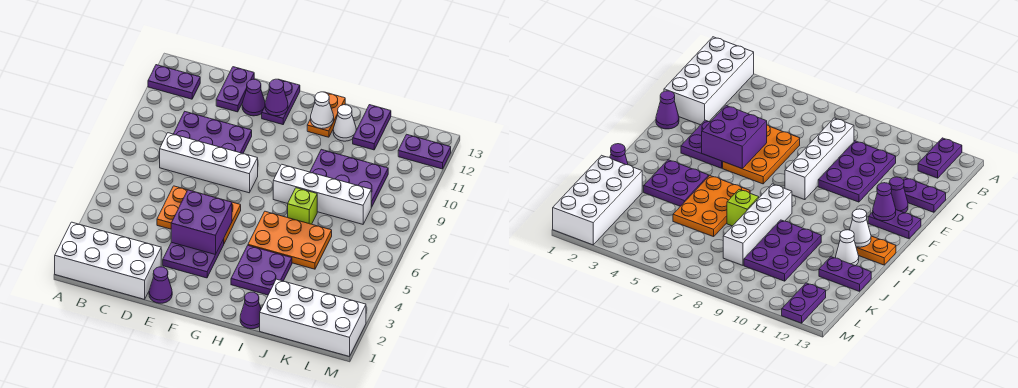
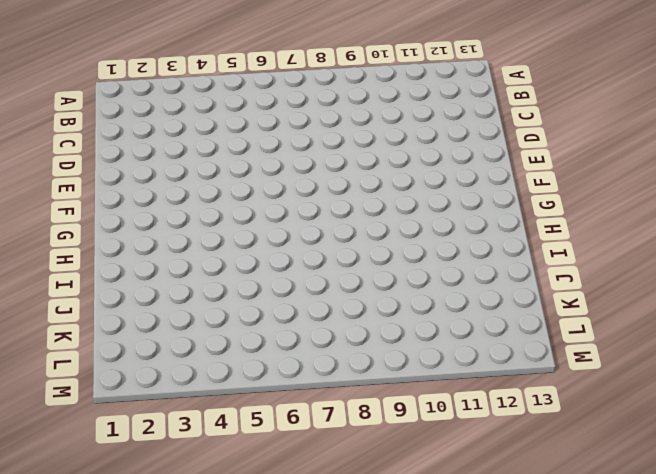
none -> white 2x4 brick [55,222,161,299]
none -> purple 1x2 plate [148,65,200,99]
none -> white 1x4 brick [160,133,258,193]

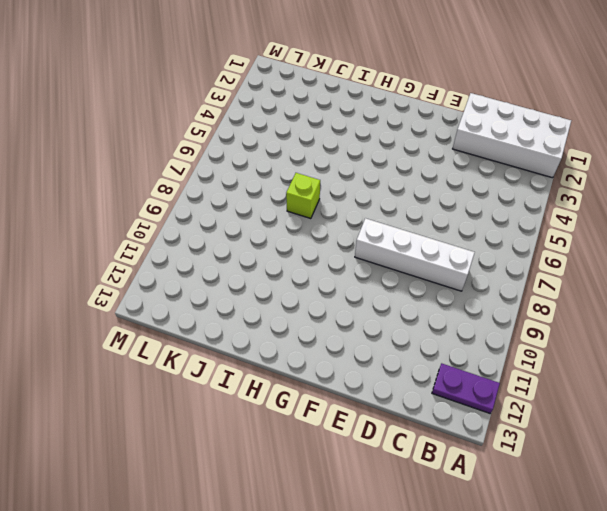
none -> purple 2x3 plate [174,112,252,153]
none -> orange 2x3 plate [157,186,241,243]
none -> purple 1x2 plate [216,67,254,112]

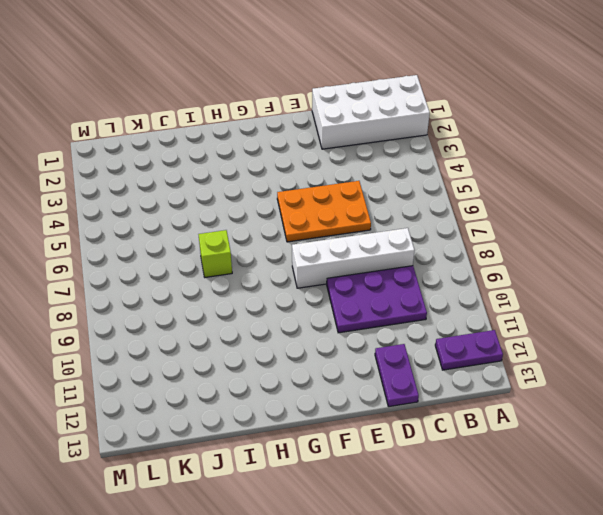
none -> purple 1x1 cone [149,267,172,303]
none -> purple 2x2 plate [163,239,224,278]
none -> purple 1x1 cone [242,79,265,116]

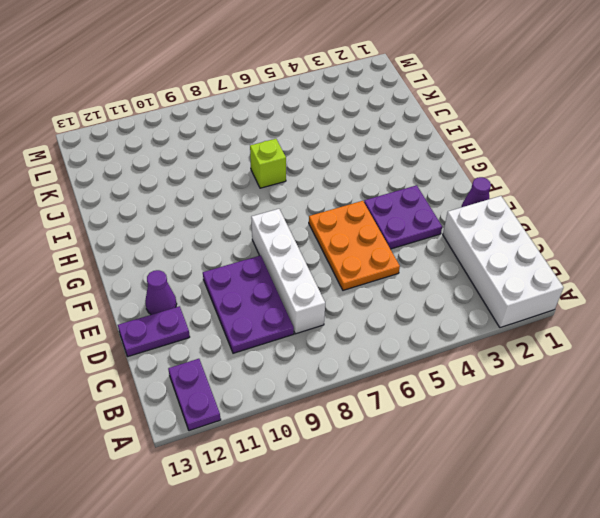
none -> purple 1x2 plate [262,80,300,125]
none -> purple 2x2 plate [231,246,292,295]
none -> orange 2x3 plate [248,211,332,269]

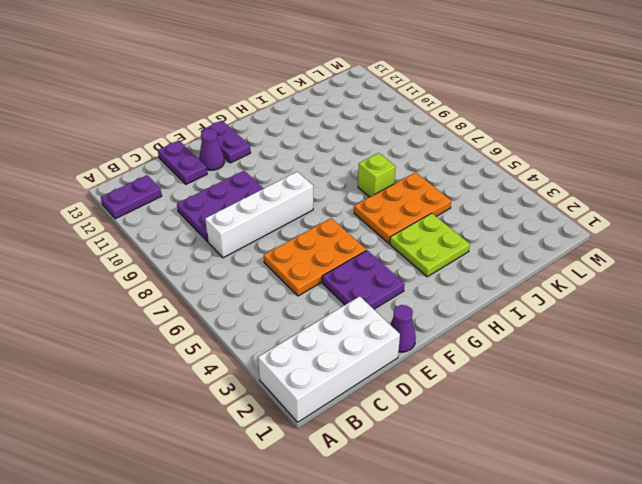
lime 2x2 plate [390,213,470,277] -> purple 2x2 plate [231,246,292,295]
none -> white 1x4 brick [273,164,372,224]
none -> orange 1x2 plate [307,92,345,137]
none -> purple 1x1 cone [240,292,261,329]

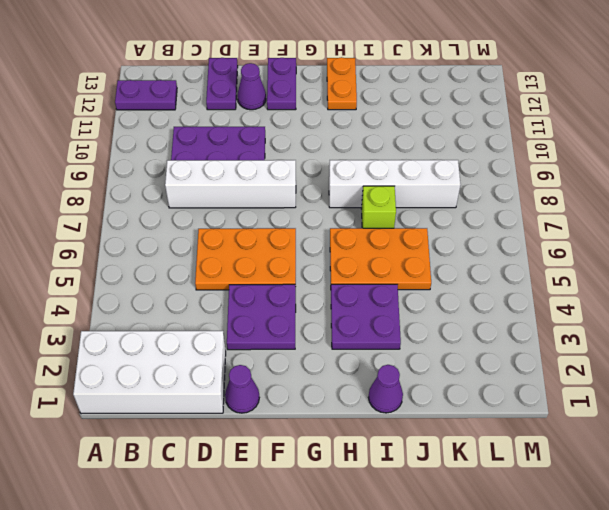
none -> purple 2x3 plate [310,149,388,207]
none -> white 1x1 cone [333,105,356,141]
none -> white 2x4 brick [260,279,366,356]

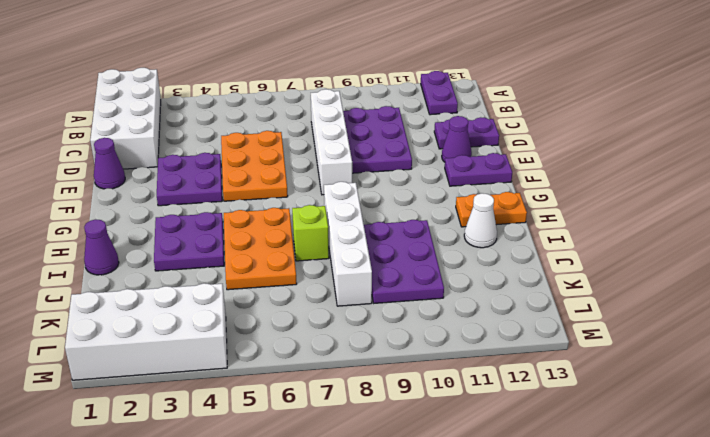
white 2x4 brick [65,283,227,380] -> white 2x4 brick turned to [260,279,366,356]
none -> purple 1x2 plate [353,105,391,150]
none -> purple 1x2 plate [398,134,451,169]
none -> purple 2x2 brick [171,190,232,255]

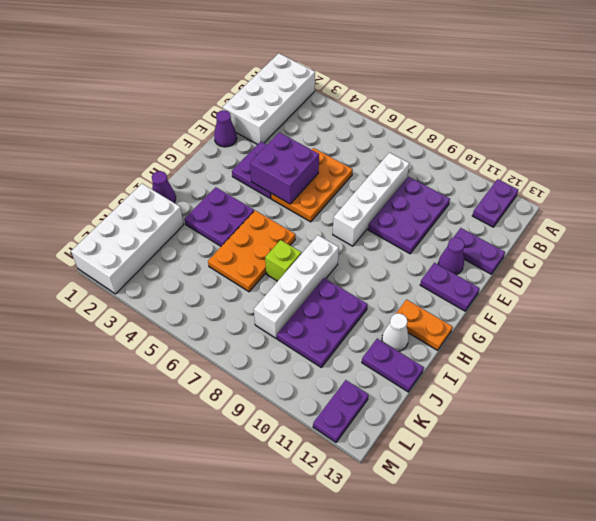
none -> purple 1x1 cone [265,79,288,116]
none -> white 1x1 cone [311,92,334,129]

